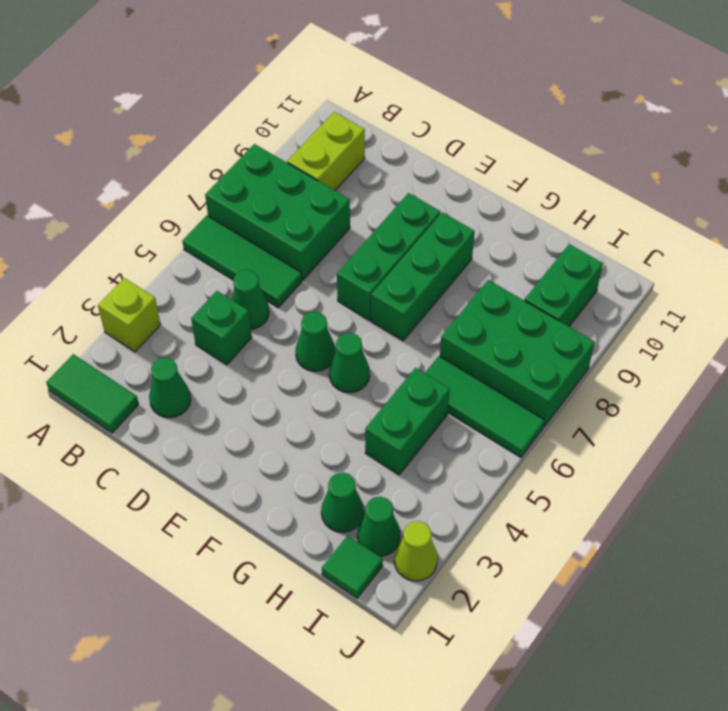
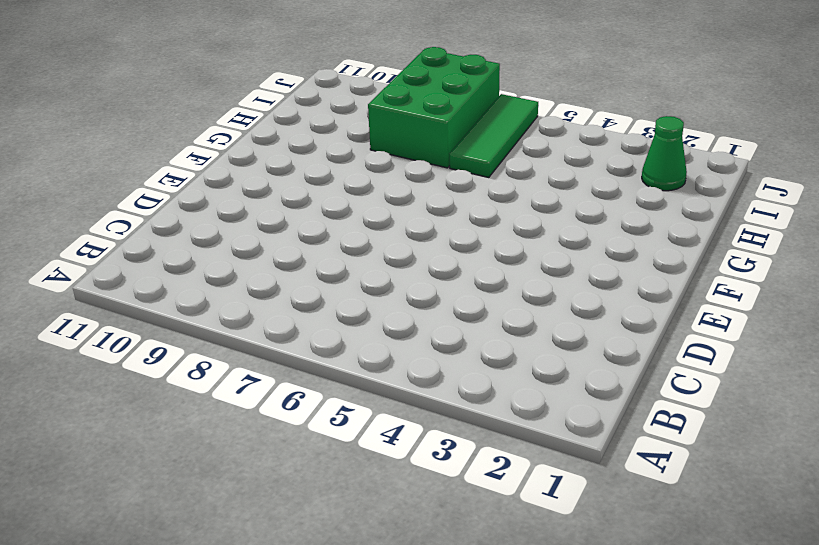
none -> green 1x2 tile [46,354,139,433]
none -> lime 1x1 brick [98,278,161,352]
none -> green 1x3 tile [183,215,302,308]

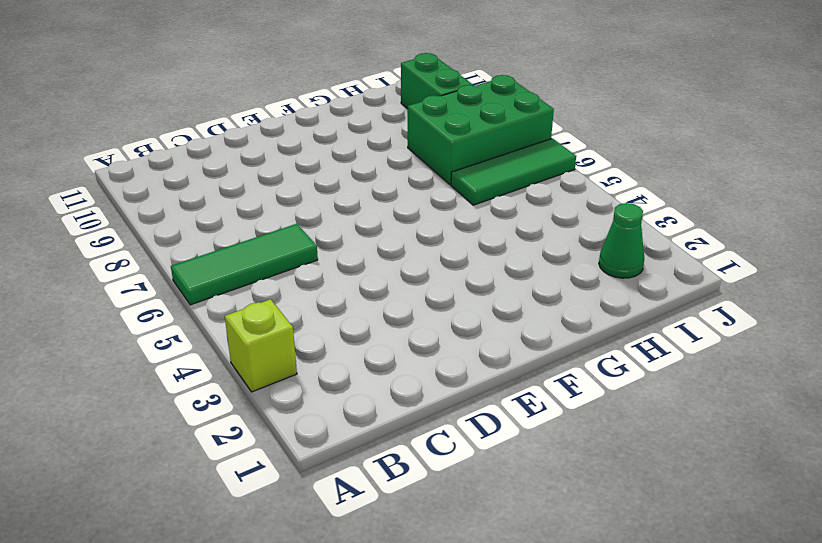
none -> green 1x2 tile [46,354,139,433]
none -> green 2x3 brick [205,144,350,280]
none -> lime 1x2 brick [287,112,365,190]

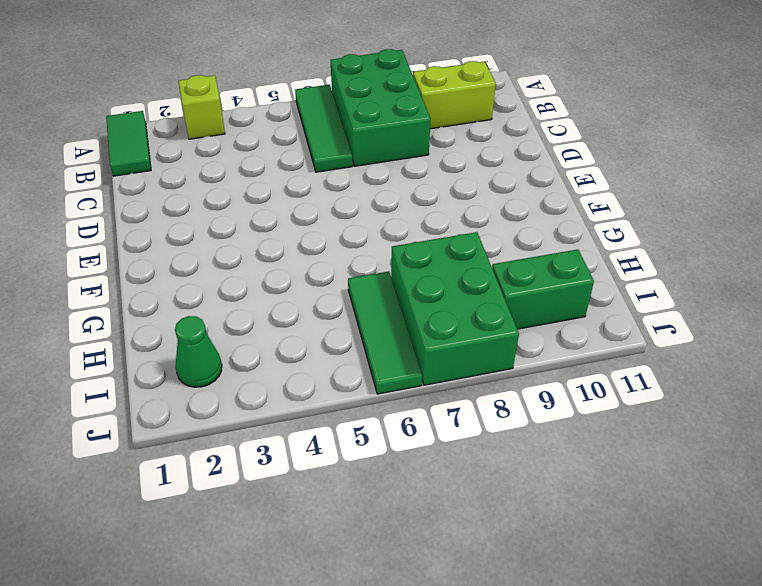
none -> green 1x1 cone [149,358,191,418]
none -> green 1x1 brick [191,291,252,365]
none -> green 1x1 cone [231,270,269,329]

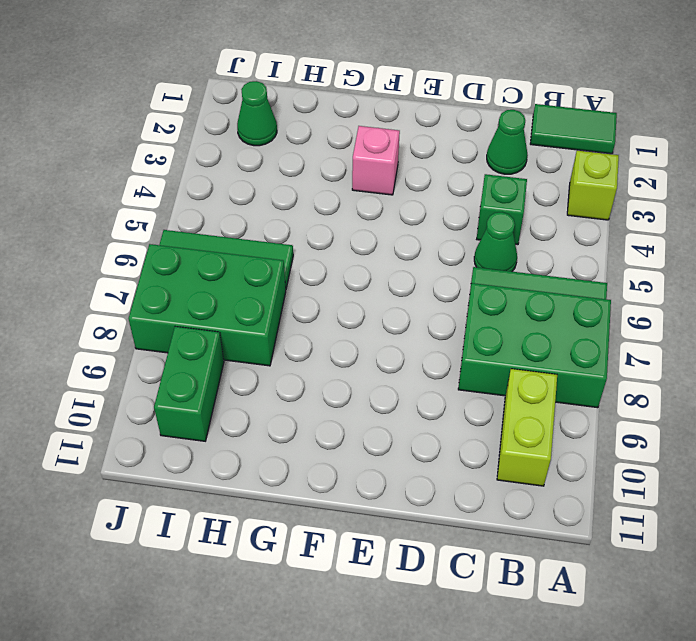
pink 1x1 brick [352,126,400,195] -> none
none -> green 1x1 cone [295,312,336,371]
none -> green 1x3 brick [337,193,440,320]
none -> green 1x1 cone [329,333,370,393]

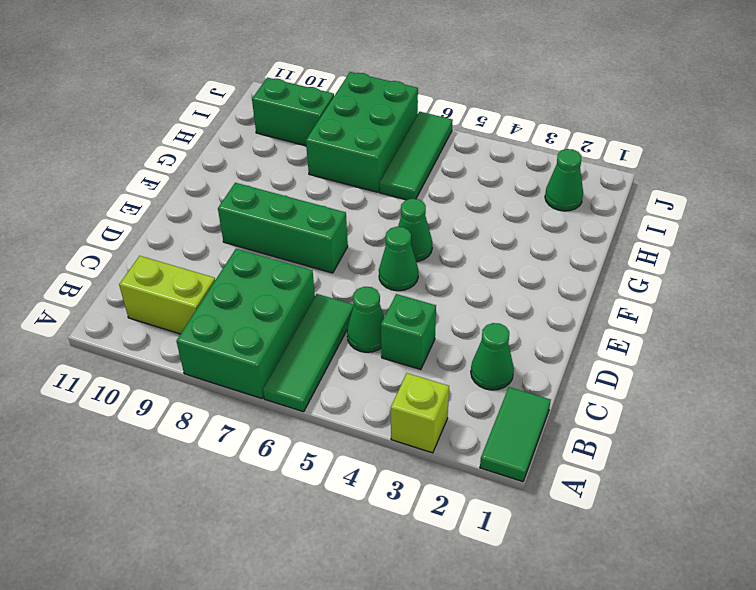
none -> green 1x3 brick [371,212,475,341]
none -> green 1x1 cone [321,472,364,532]
none -> green 1x2 brick [365,368,450,475]

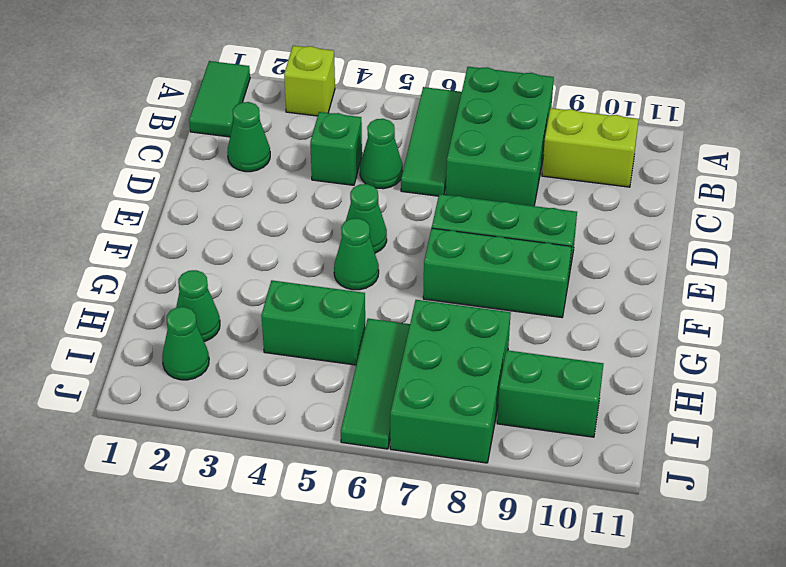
none -> green 1x1 tile [322,536,383,598]
none -> lime 1x1 cone [394,521,438,581]

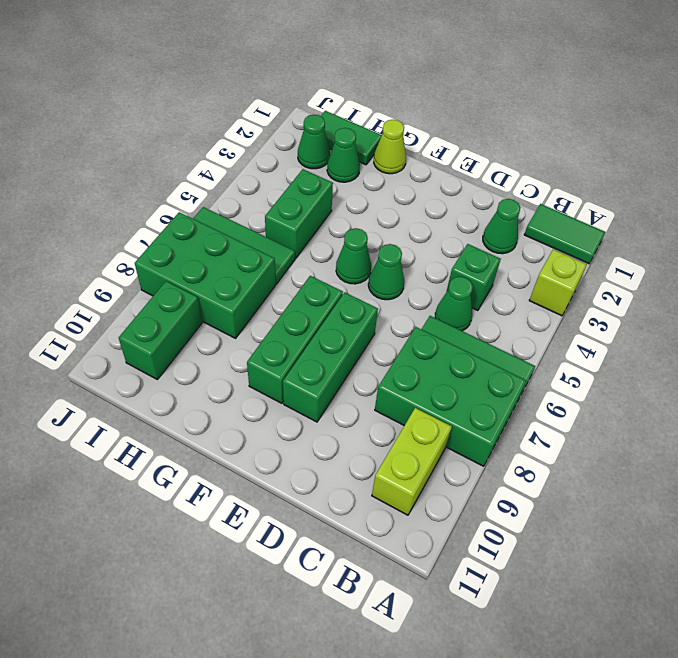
lime 1x1 cone [374,120,406,174] -> lime 1x1 cone moved to [394,521,438,581]
green 1x2 tile [321,111,382,165] -> green 1x1 tile [322,536,383,598]

